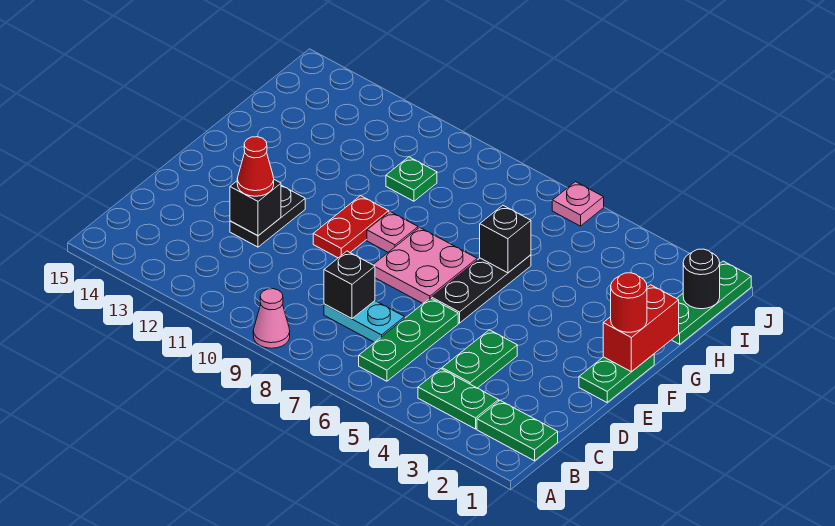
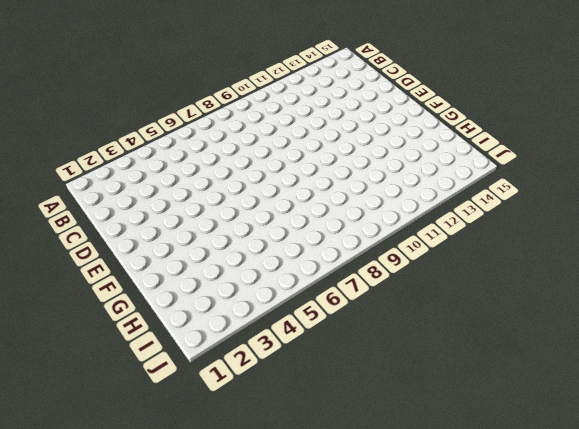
none -> pink 1x1 cone [253,289,290,348]
none -> green 1x2 plate [477,401,558,461]
none -> green 1x2 plate [418,369,499,429]

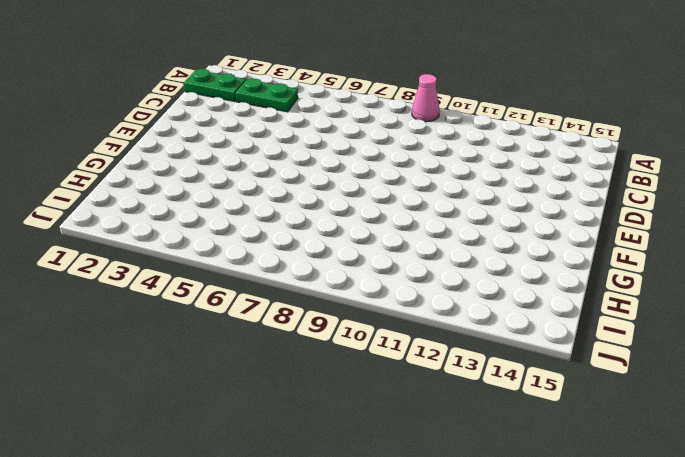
none -> green 1x3 plate [359,298,458,381]
none -> green 1x2 plate [442,330,517,388]
none -> cyan 1x2 plate [324,301,405,342]

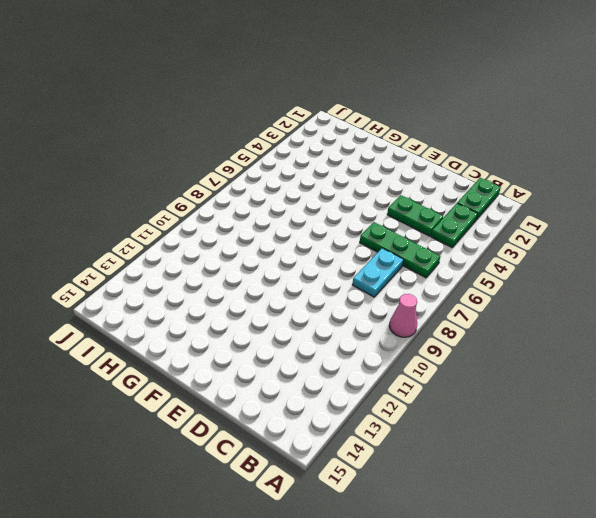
none -> black 1x2 plate [230,185,305,247]
none -> green 1x2 plate [579,354,654,402]
none -> black 1x3 plate [431,255,531,323]

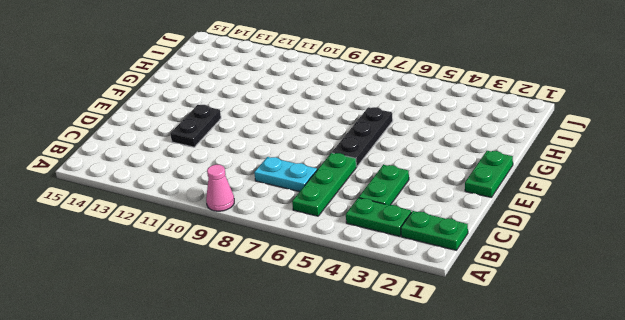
none -> pink 2x2 plate [373,227,477,303]
none -> red 1x2 plate [313,196,389,258]
none -> pink 1x1 plate [367,212,418,252]

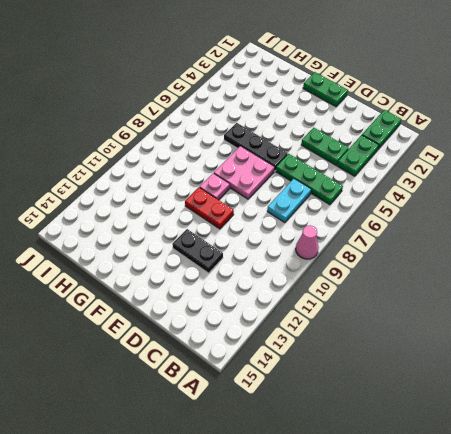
none -> green 1x3 plate [672,261,751,344]
none -> green 1x1 plate [386,157,437,201]
none -> pink 1x1 plate [552,182,604,226]

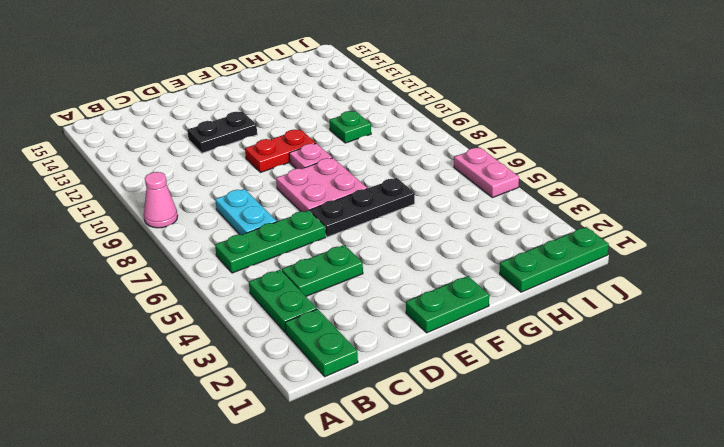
pink 1x2 plate [454,147,519,198] -> pink 1x1 plate [552,182,604,226]
none -> black 1x1 brick [324,251,375,319]
none -> black 1x1 brick [230,180,281,236]
none -> red 1x2 brick [603,285,679,372]

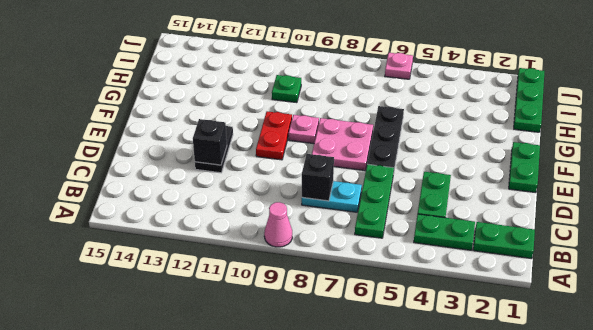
none -> red 1x2 brick [603,285,679,372]
none -> black 1x1 brick [480,205,531,273]
none -> black 1x1 round brick [683,249,720,309]

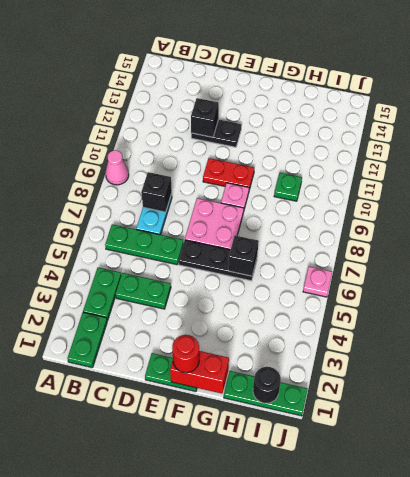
none -> red 1x1 cone [237,137,274,196]

